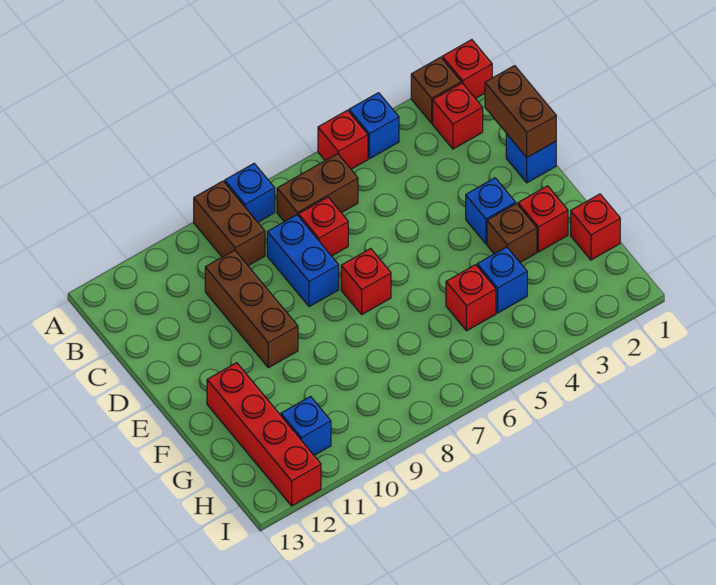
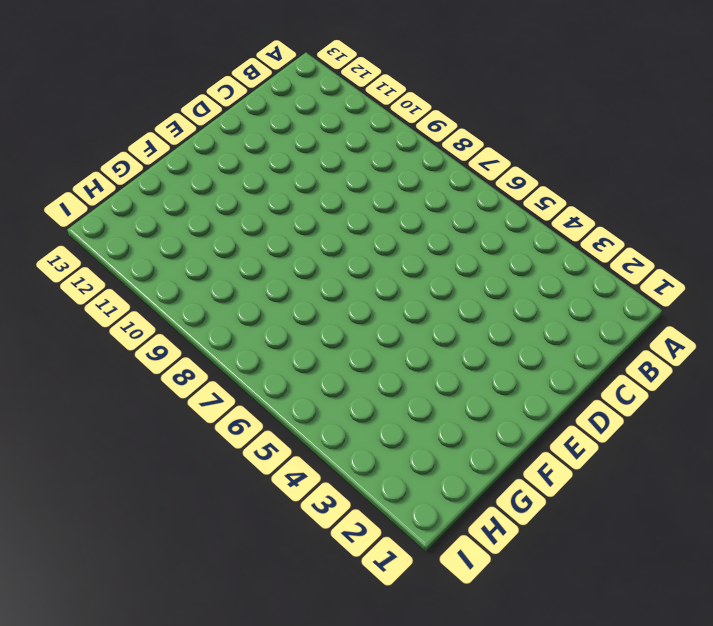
none -> red 1x1 brick [442,40,492,99]
none -> brown 1x1 brick [411,57,461,123]
none -> blue 1x1 brick [349,93,399,159]

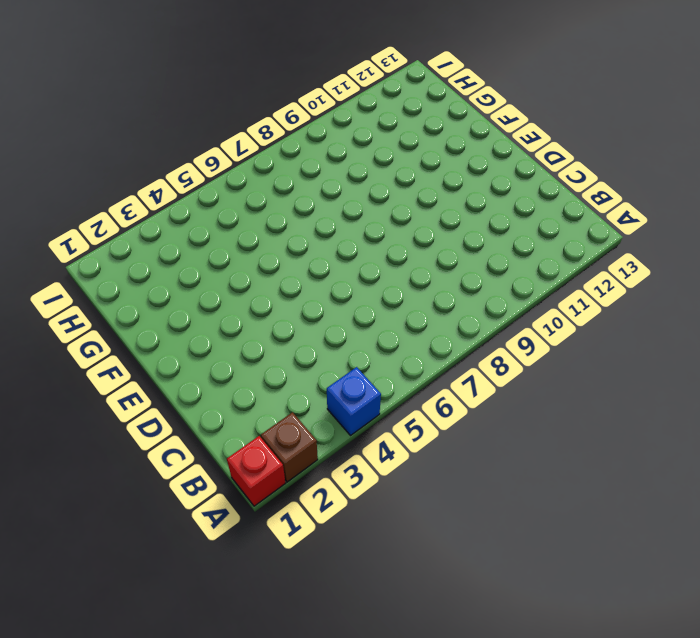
none -> red 1x1 brick [318,110,368,169]
none -> blue 1x1 brick [225,164,275,222]
none -> brown 1x2 brick [194,181,265,266]

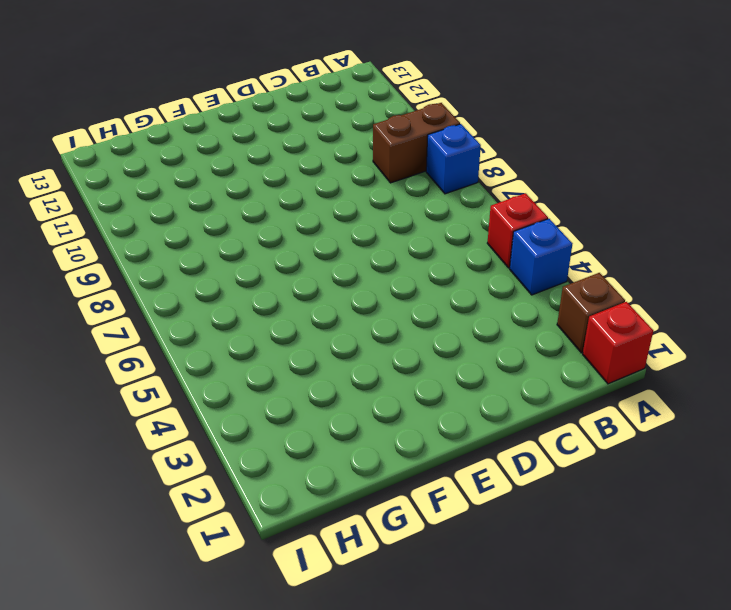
none -> red 1x1 brick [433,83,483,149]
none -> brown 1x2 brick [277,154,358,222]
none -> red 1x1 brick [298,197,348,256]

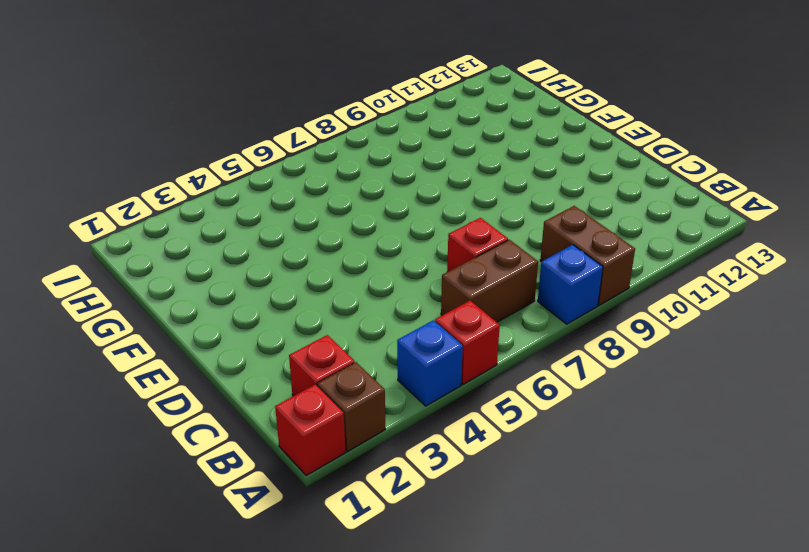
none -> blue 1x2 brick [267,215,339,307]
none -> brown 1x3 brick [205,250,298,368]
none -> blue 1x1 brick [506,134,556,183]

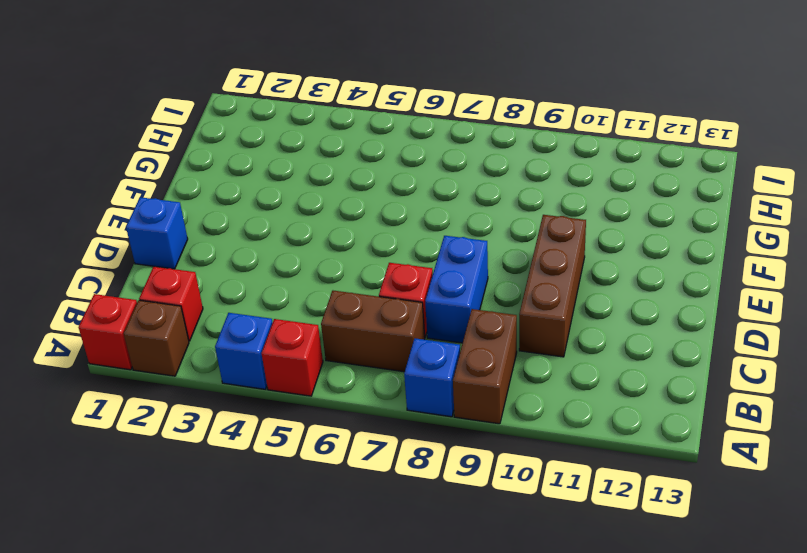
none -> blue 1x1 brick [466,178,516,244]
none -> red 1x1 brick [341,249,391,314]
none -> red 1x1 brick [518,186,568,252]

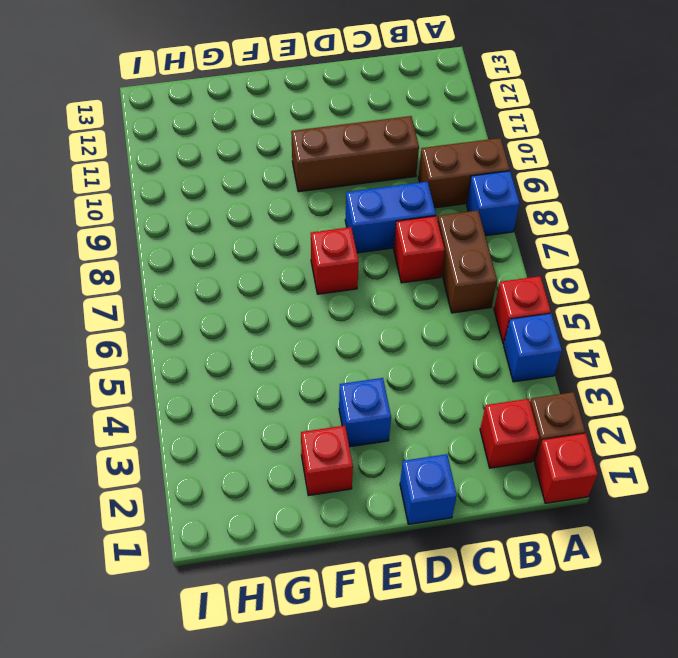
none -> brown 1x1 brick [487,204,537,262]
none -> red 1x4 brick [207,363,321,506]
none -> red 1x1 brick [571,194,620,260]

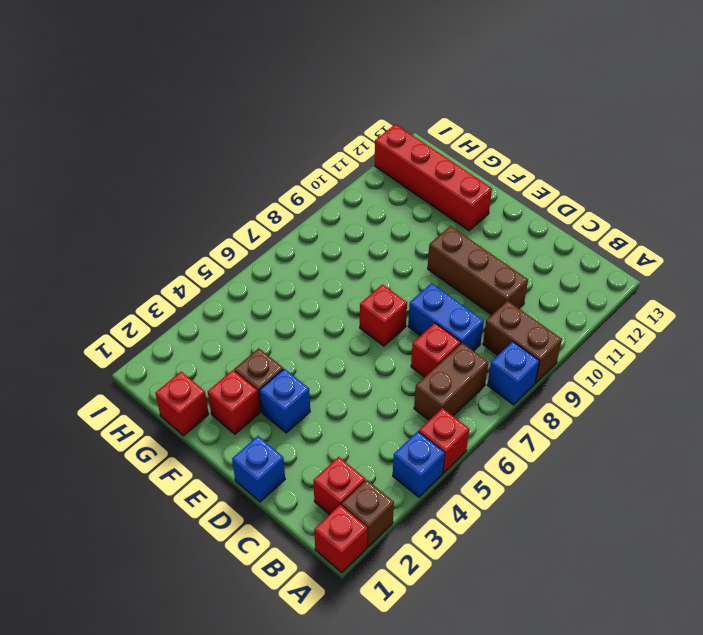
none -> blue 1x1 brick [477,247,527,313]
none -> red 1x1 brick [446,265,496,331]
none -> blue 1x1 brick [281,397,331,455]

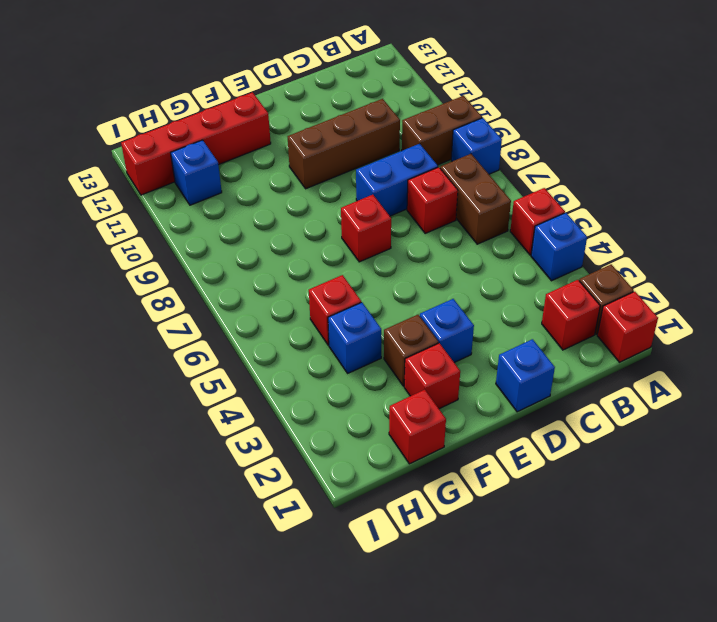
none -> brown 1x2 brick [485,66,556,157]

